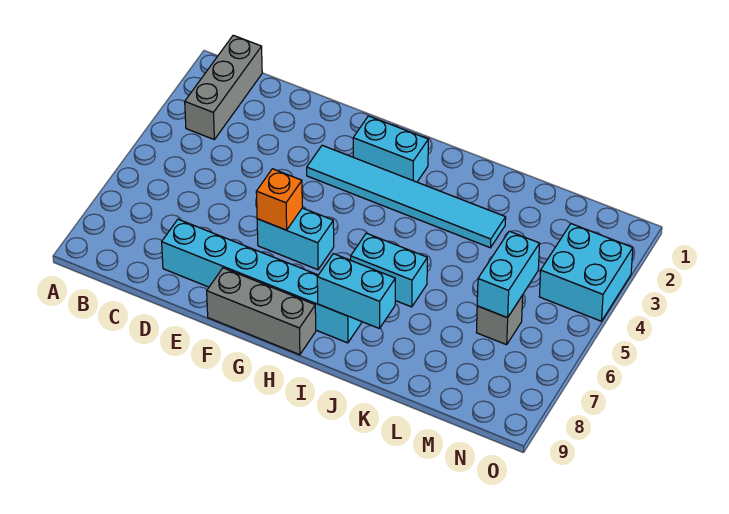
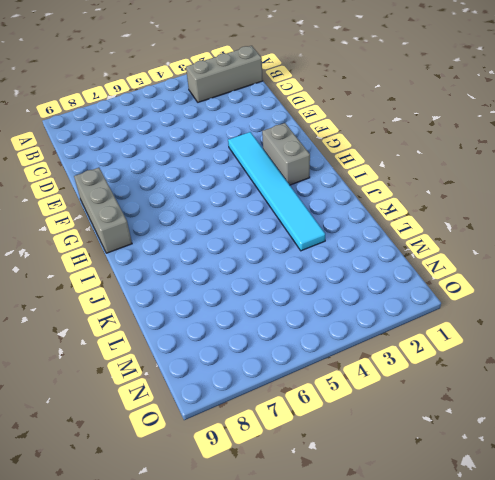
grey 1x2 brick [262,123,310,185] -> cyan 1x2 brick [353,116,428,182]
none -> cyan 1x6 brick [162,219,362,343]
none -> cyan 1x2 brick [257,208,334,270]
none -> cyan 1x2 brick [351,233,427,307]

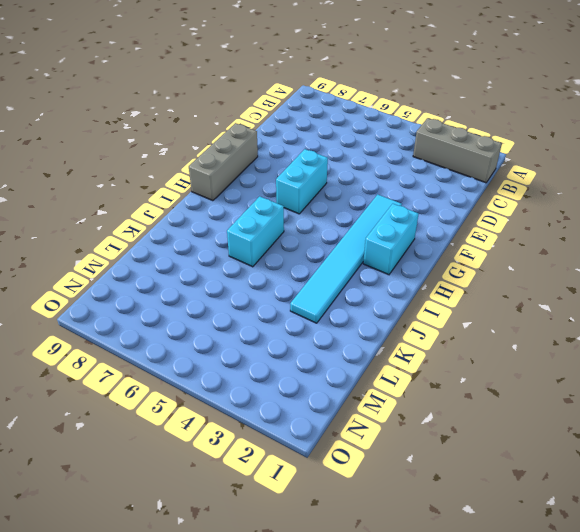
none -> cyan 1x6 brick [162,219,362,343]
none -> grey 1x1 brick [476,295,523,345]
none -> cyan 2x2 brick [539,224,633,321]

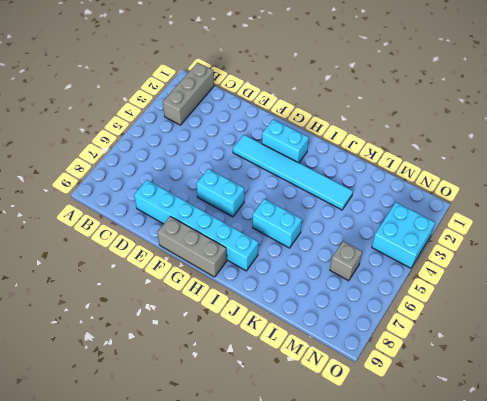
none -> orange 1x1 brick [256,169,302,230]
none -> cyan 1x2 brick [317,254,395,329]
none -> cyan 1x2 brick [477,231,540,318]

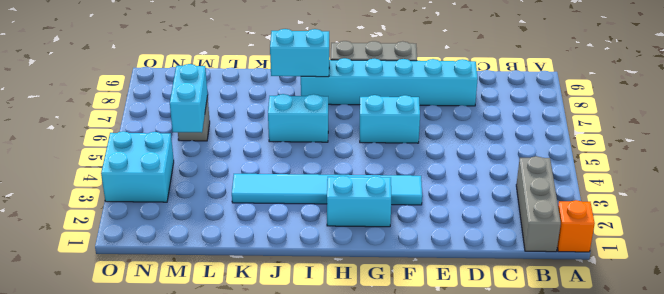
orange 1x1 brick [557,200,595,252] -> orange 1x1 brick moved to [256,169,302,230]

